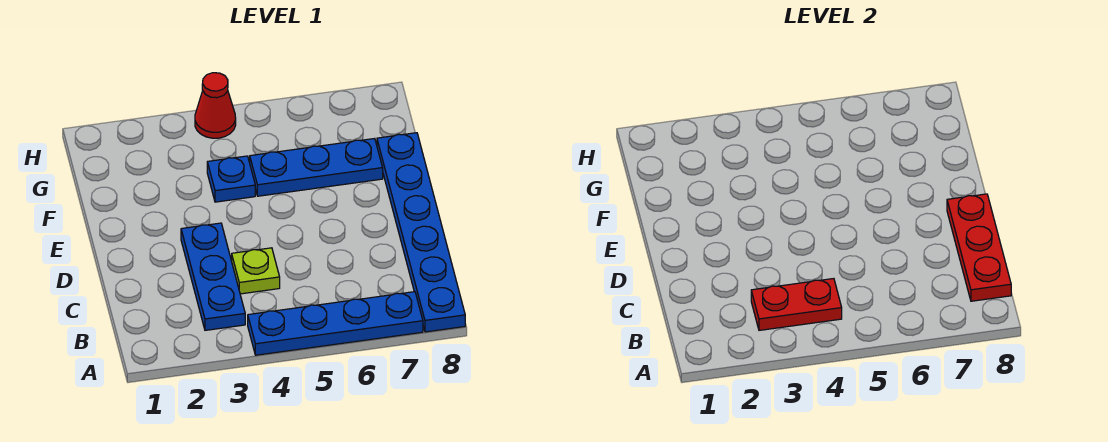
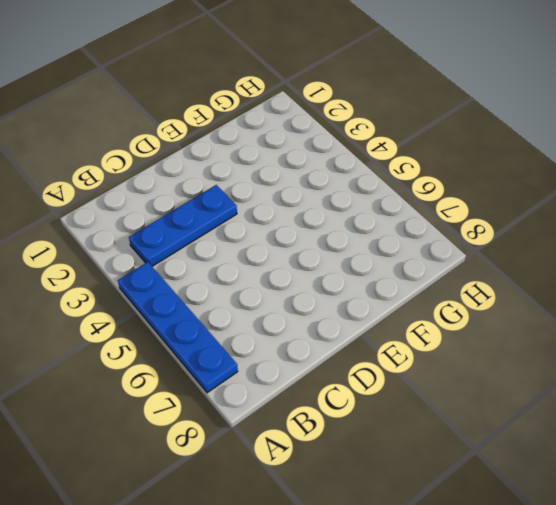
none -> blue 1x6 plate [377,133,465,332]
none -> lime 1x1 plate [232,248,280,294]

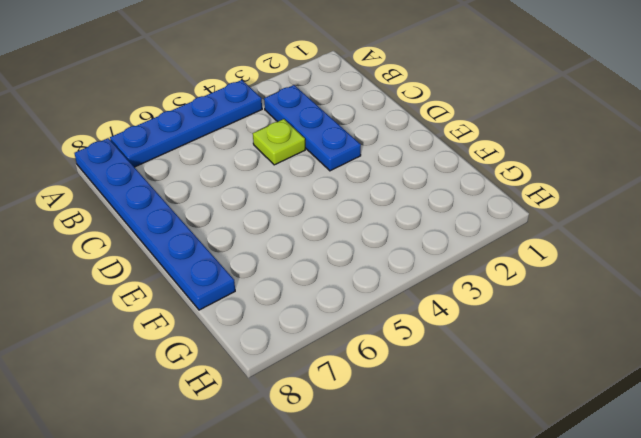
none -> blue 1x1 plate [207,156,255,202]
none -> blue 1x3 plate [250,138,383,196]

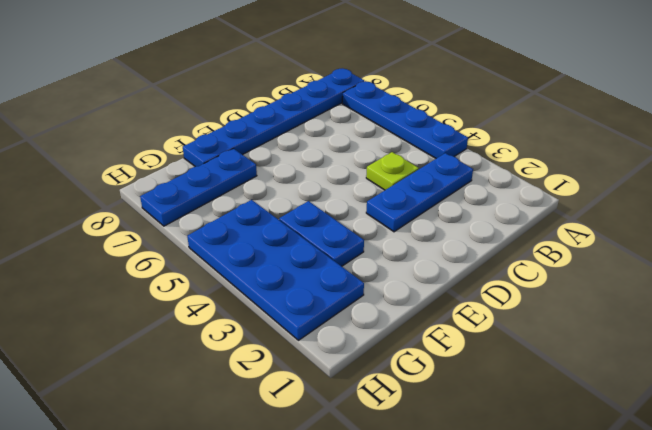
blue 1x2 plate [279,201,364,266] -> blue 1x1 plate [207,156,255,202]
blue 1x3 plate [140,149,257,226] -> blue 1x3 plate turned to [250,138,383,196]
blue 2x4 plate [187,200,364,340] -> red 1x1 cone [195,73,236,138]
none -> red 1x2 plate [751,279,842,330]
none -> red 1x3 plate [947,194,1011,301]

